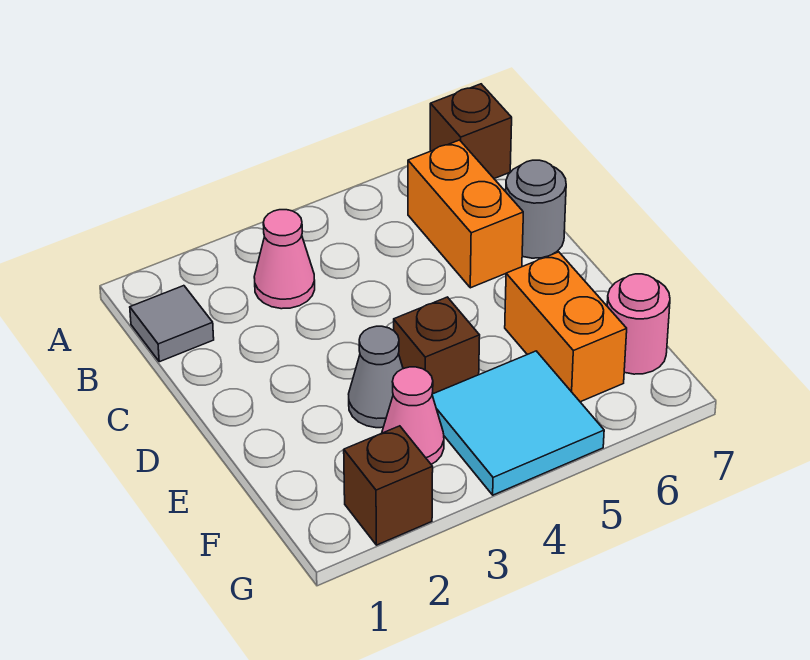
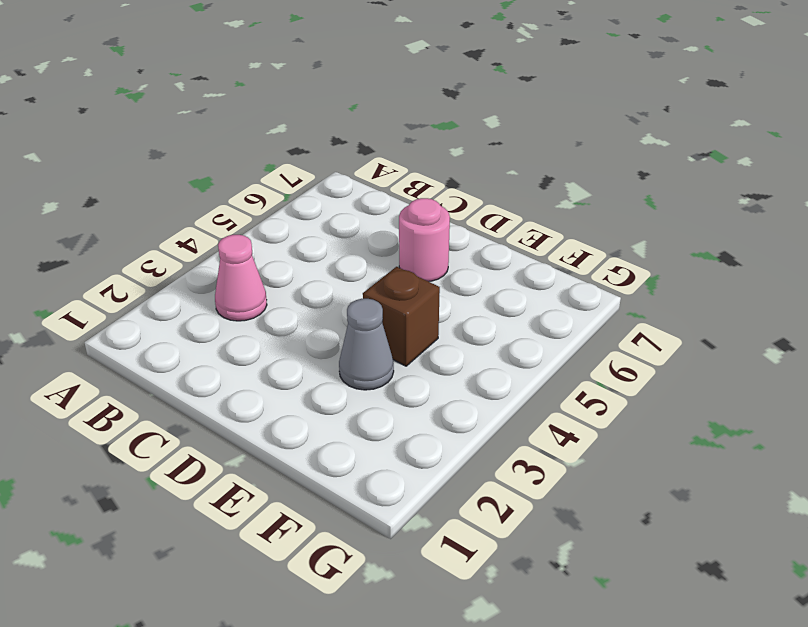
pink 1x1 round brick [399,198,450,282] -> pink 1x1 round brick moved to [607,274,670,374]
none -> brown 1x1 brick [430,84,512,179]
none -> grey 1x1 tile [130,286,214,362]
none -> orange 1x2 brick [408,140,523,288]

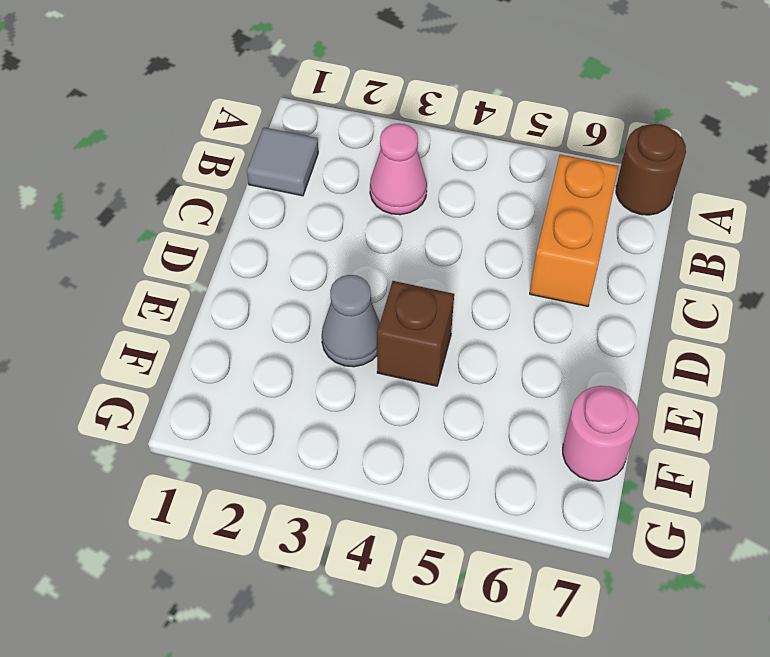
brown 1x1 round brick [616,124,686,215] -> brown 1x1 brick [430,84,512,179]
none -> grey 1x1 round brick [506,160,566,258]
none -> orange 1x2 brick [505,252,627,402]
none -> pink 1x1 cone [382,367,444,464]

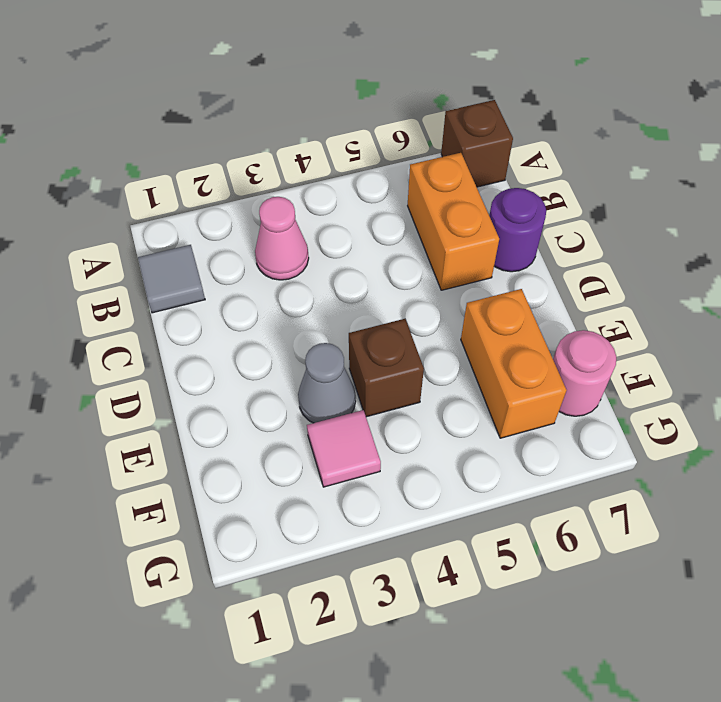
purple 1x1 round brick [489,188,546,272] -> grey 1x1 round brick [506,160,566,258]
pink 1x1 tile [307,410,381,487] -> pink 1x1 cone [382,367,444,464]
none -> cyan 2x2 tile [432,351,604,495]
none -> brown 1x1 brick [344,426,433,545]

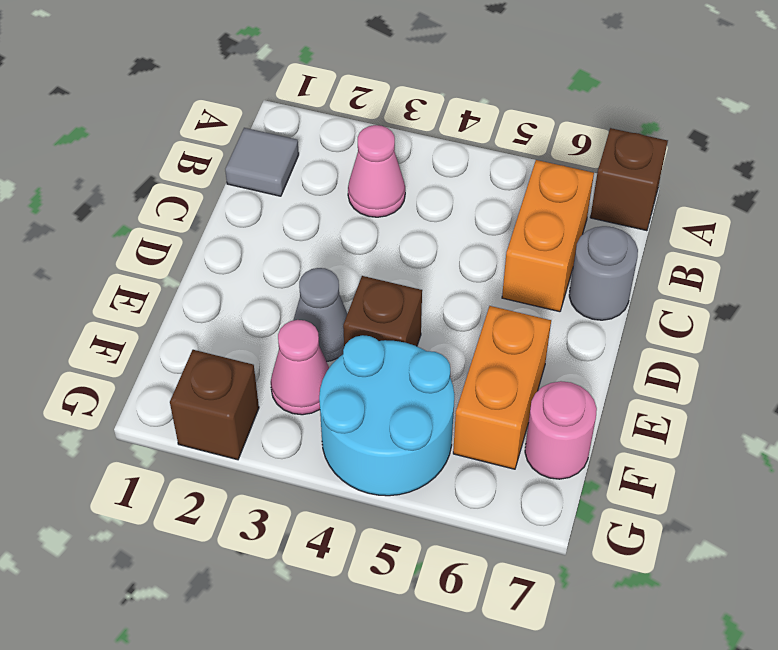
cyan 2x2 round brick [319,335,454,496] -> cyan 2x2 tile [432,351,604,495]

